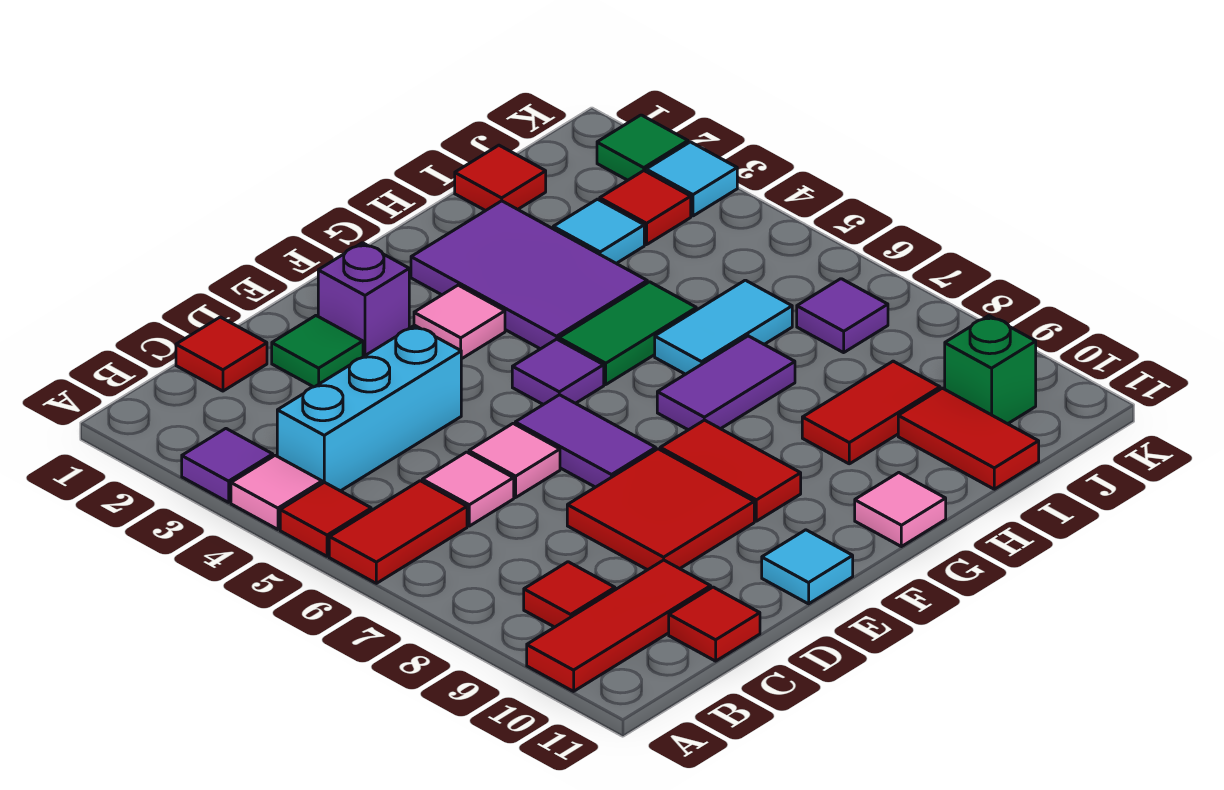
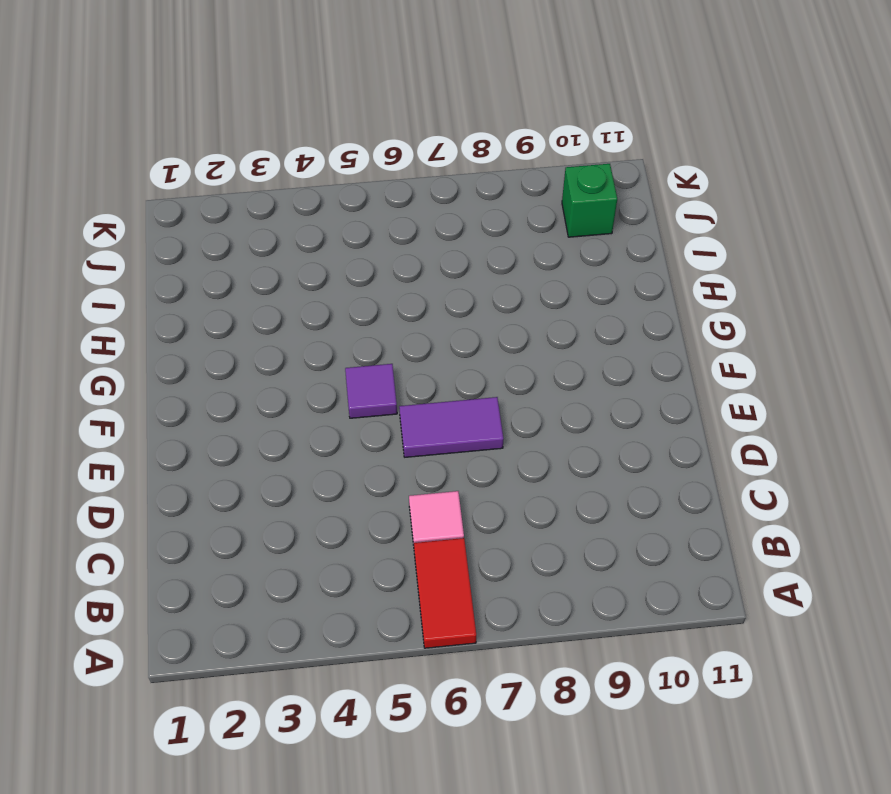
none -> purple 1x1 tile [182,429,273,502]
none -> pink 1x1 tile [231,455,322,529]
none -> red 1x1 tile [280,482,371,556]
none -> red 1x3 tile [527,560,711,691]

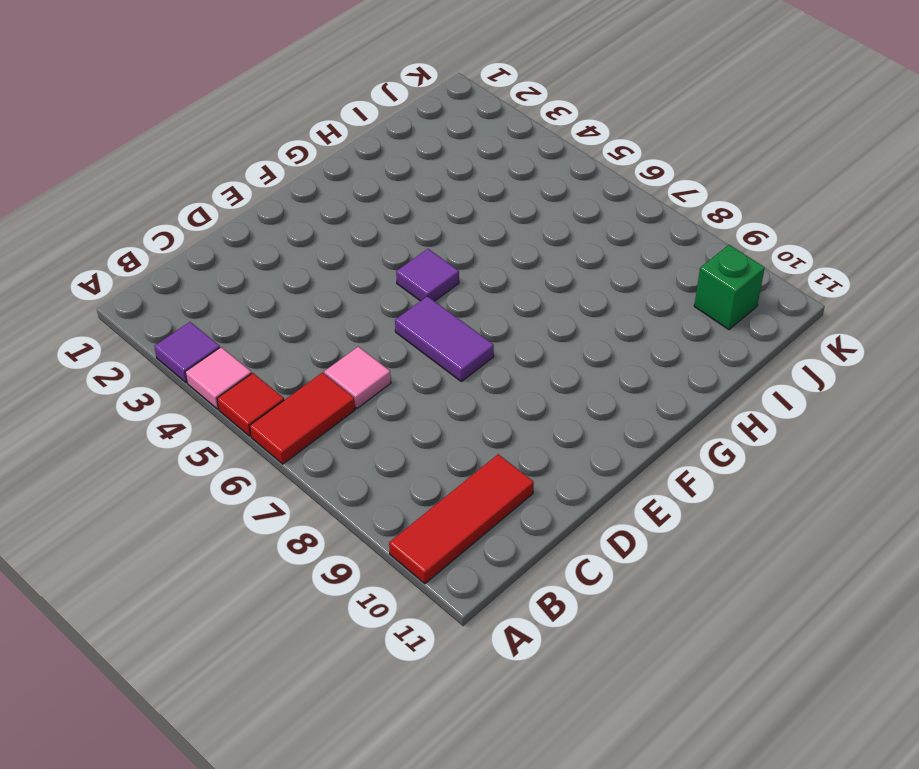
none -> cyan 1x3 brick [277,325,461,491]
none -> red 1x1 tile [524,562,615,627]
none -> red 1x1 tile [176,317,267,391]
none -> red 1x1 tile [669,587,760,661]

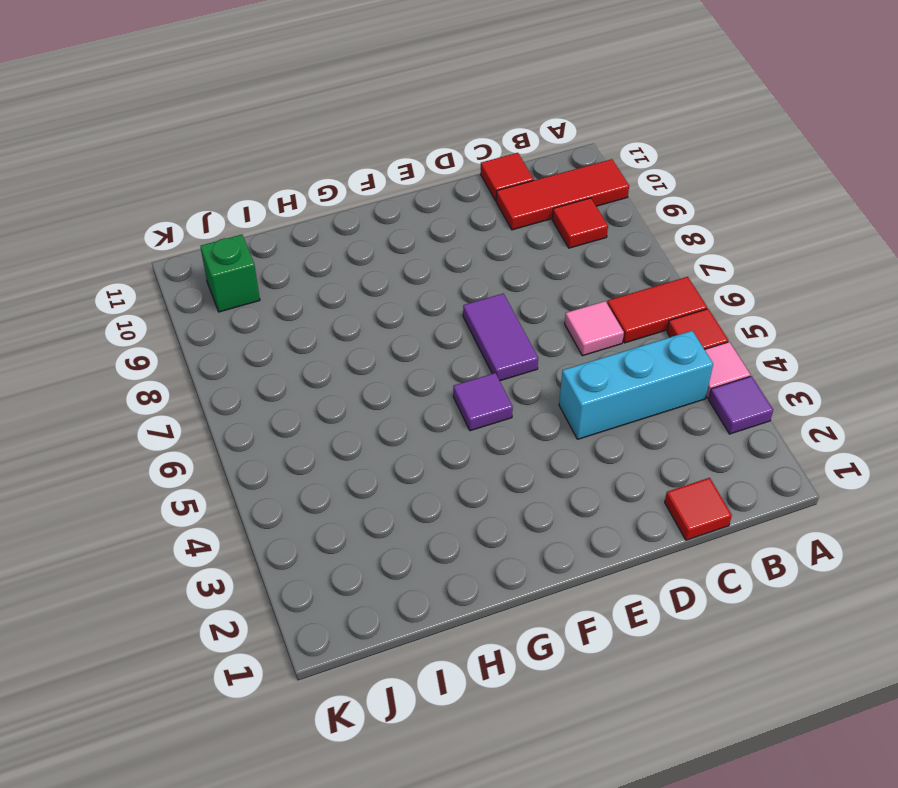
none -> green 1x1 tile [272,316,363,387]
none -> pink 1x1 tile [469,424,560,497]
none -> red 2x2 tile [567,449,754,570]
none -> purple 1x1 brick [318,243,409,357]

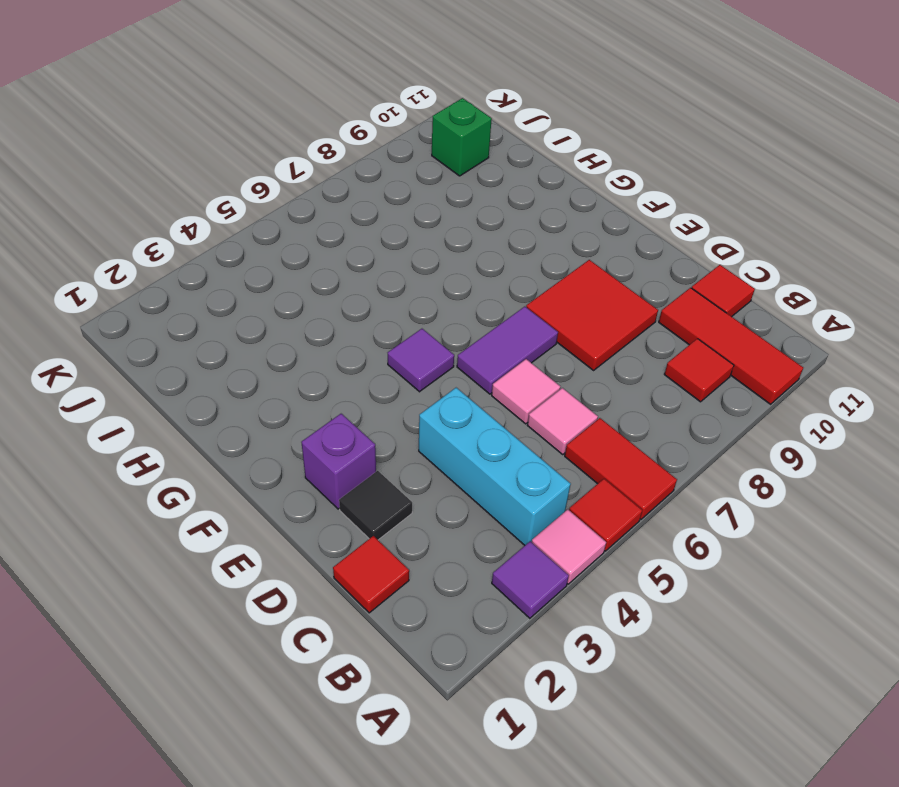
black 1x1 tile [339,471,412,540] -> green 1x1 tile [272,316,363,387]
none -> cyan 1x1 tile [762,530,853,604]
none -> pink 1x1 tile [414,285,505,359]
none -> red 1x2 tile [660,420,801,521]
none -> purple 2x3 tile [411,201,647,349]

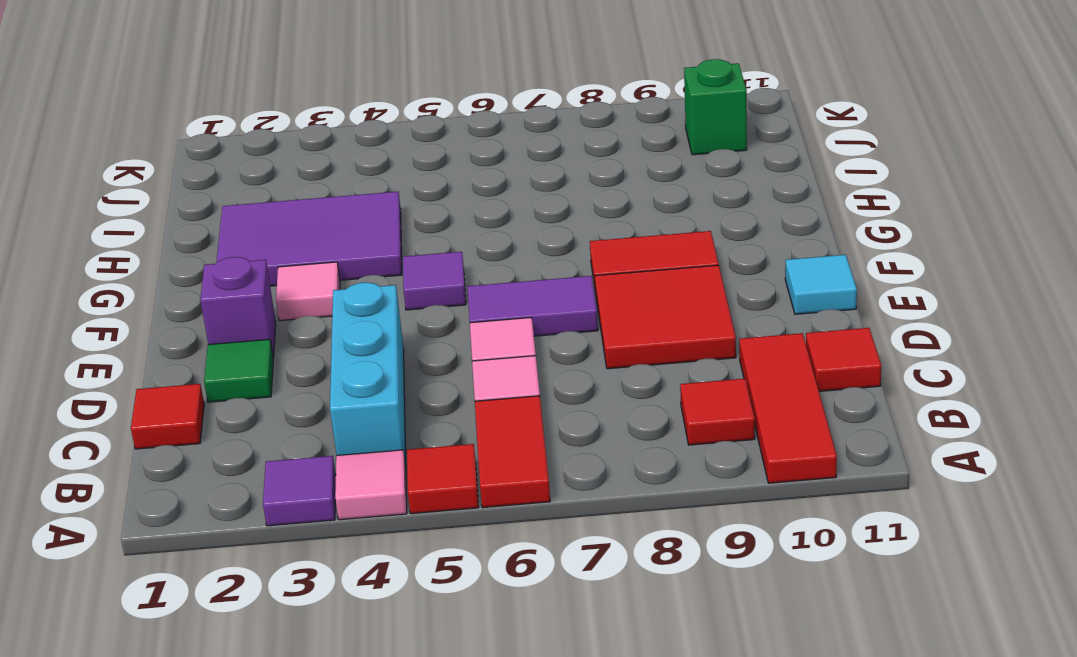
none -> green 1x2 tile [559,282,696,384]
none -> purple 1x2 tile [657,336,795,430]
none -> pink 1x1 tile [855,473,946,547]
none -> cyan 1x2 tile [655,280,792,374]

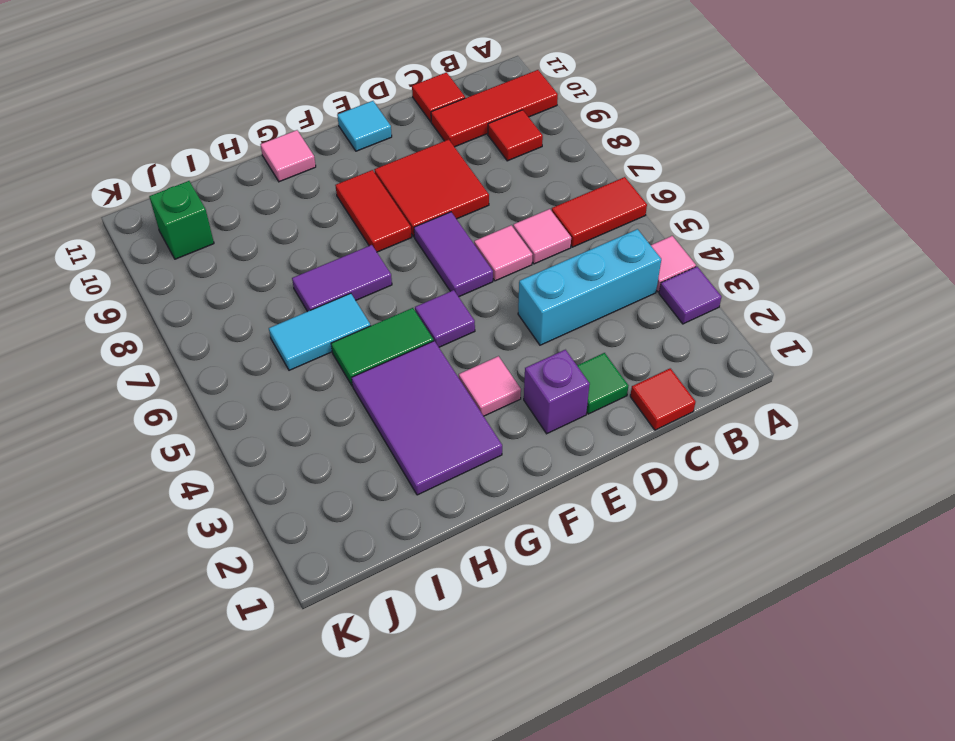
none -> red 1x1 tile [280,482,371,556]
none -> red 1x2 tile [802,361,940,464]
none -> red 1x1 tile [455,145,546,211]
none -> cyan 1x1 tile [553,199,644,263]

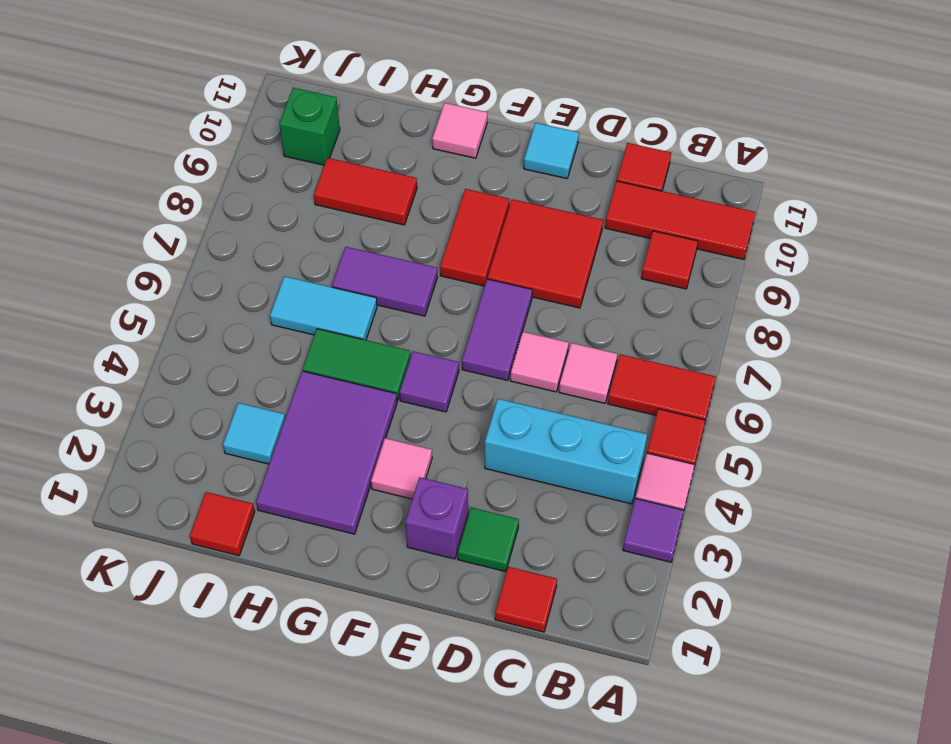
none -> red 1x2 tile [898,388,1039,489]
none -> red 1x1 tile [600,171,691,245]
none -> purple 1x1 tile [797,279,888,353]
none -> green 1x1 tile [597,115,688,180]

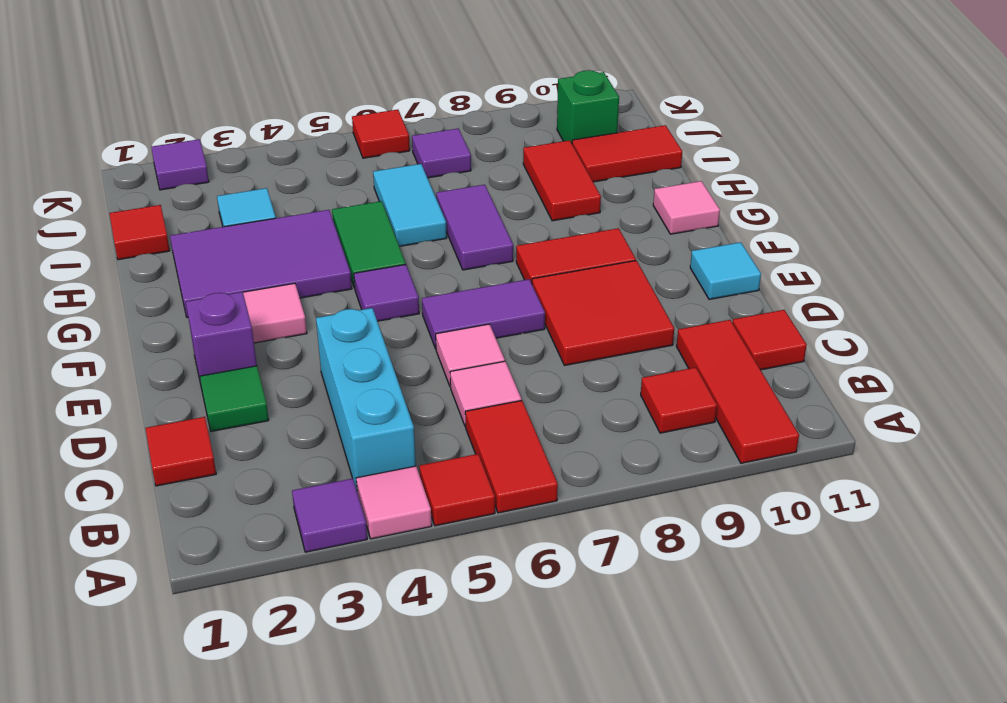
purple 1x1 tile [151,139,209,190] -> green 1x1 tile [597,115,688,180]
red 1x1 tile [352,110,410,158] -> red 1x1 tile moved to [600,171,691,245]
none -> cyan 1x1 tile [646,142,737,216]

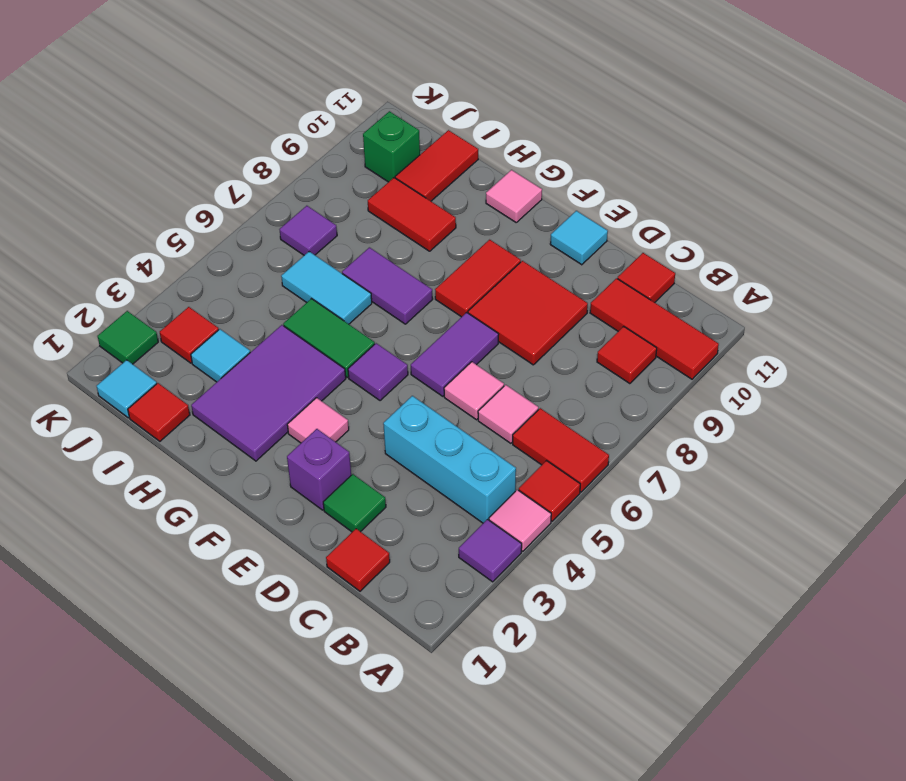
cyan 1x1 tile [97,360,157,418] -> cyan 1x1 tile moved to [646,142,737,216]

